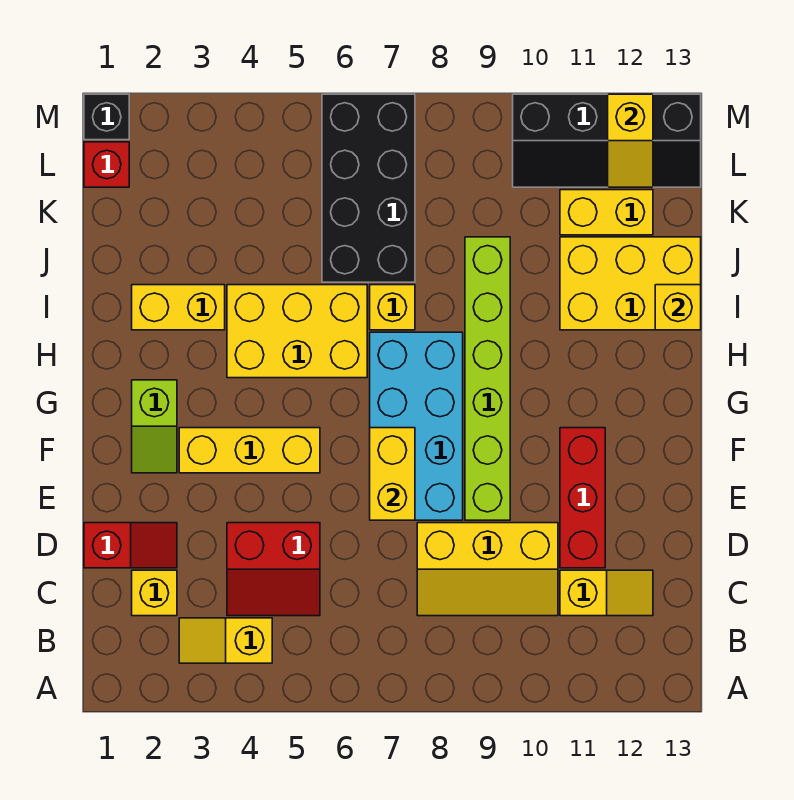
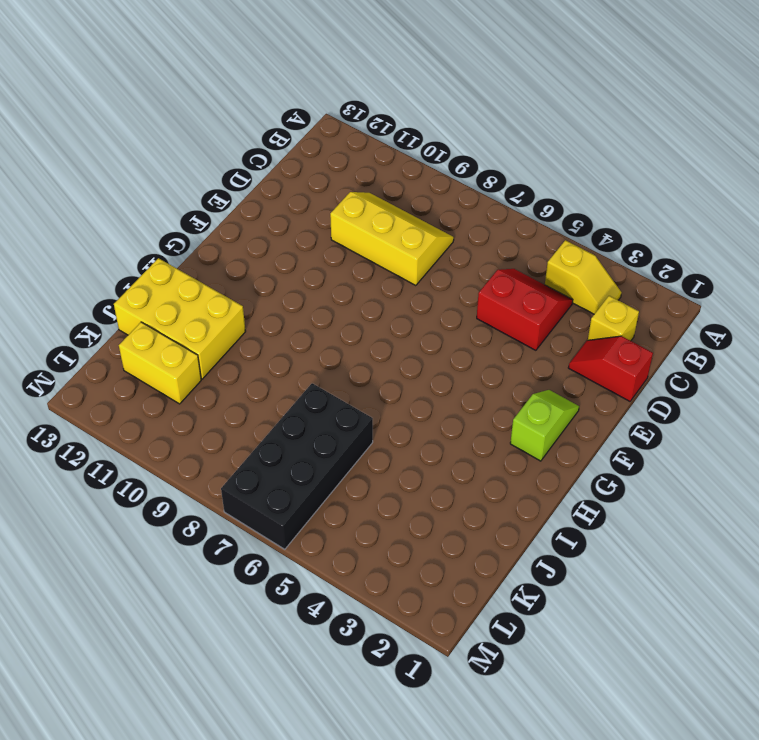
none -> yellow 1x2 slope [560,570,653,616]
none -> red 1x3 brick [560,428,605,568]
none -> cyan 2x4 brick [370,332,463,520]

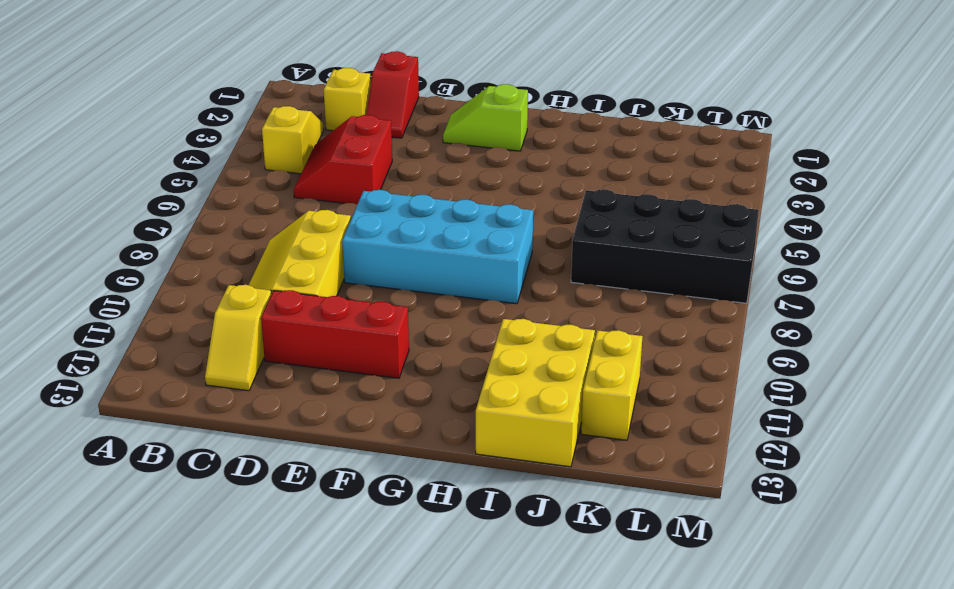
none -> lime 1x6 brick [465,237,510,520]
none -> yellow 1x3 brick [179,428,320,473]
none -> yellow 2x3 brick [227,285,367,378]

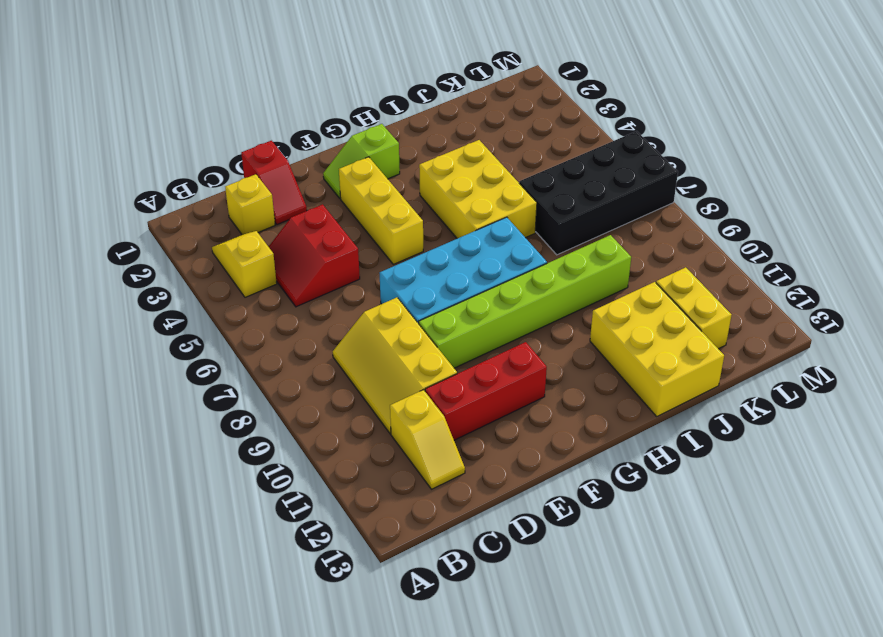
none -> yellow 1x2 brick [132,285,225,330]
none -> yellow 1x1 brick [370,285,415,330]
none -> red 1x1 brick [84,142,129,187]

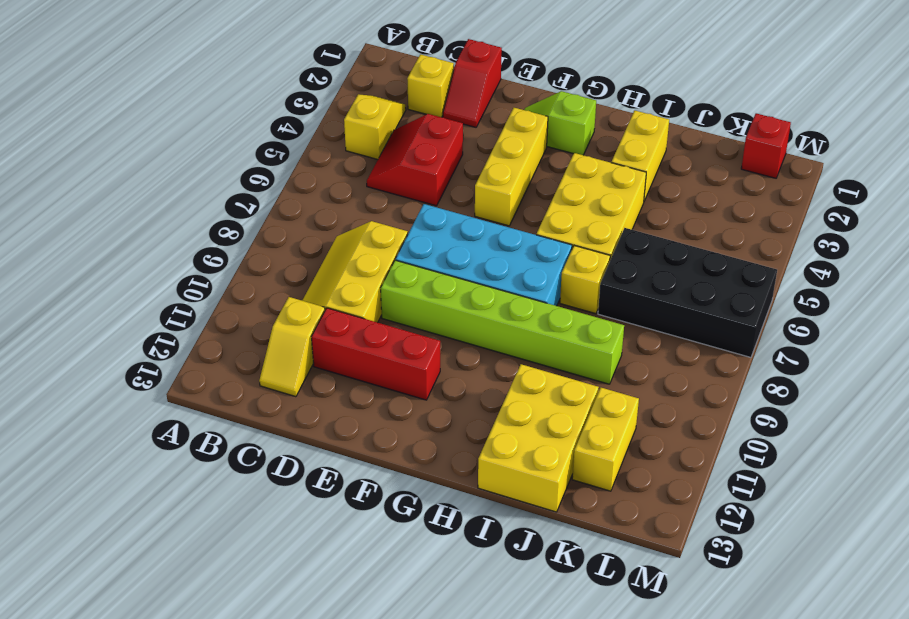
none -> black 2x4 slope [513,94,701,187]
none -> black 1x1 brick [84,94,129,140]
none -> yellow 1x2 brick [370,428,415,520]

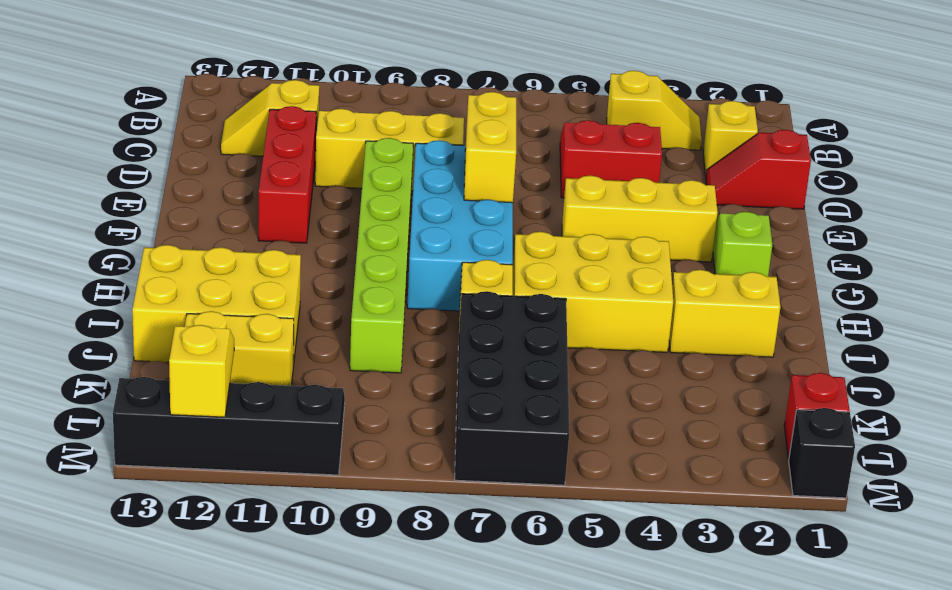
none -> yellow 1x1 brick [655,285,701,330]

